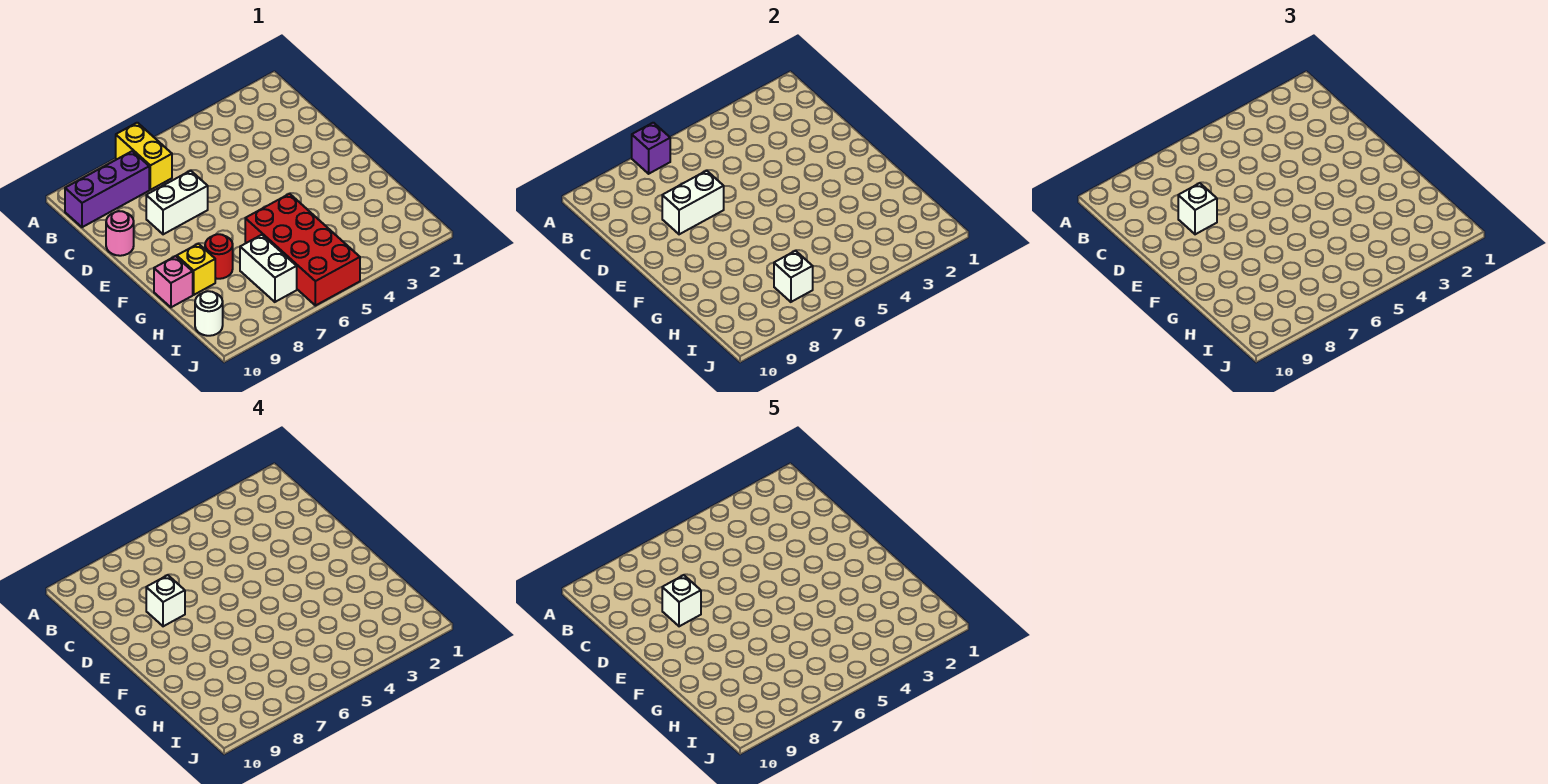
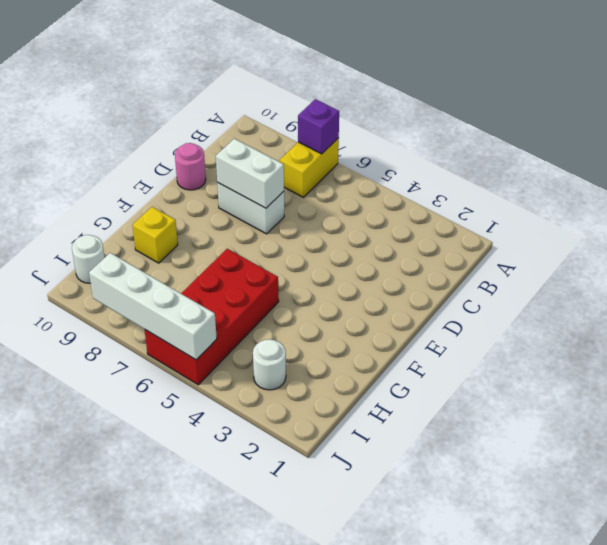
white 1x1 round brick [253,339,286,390] -> none
white 1x4 brick [89,253,217,360] -> none
none -> purple 1x3 brick [65,151,149,227]
none -> red 1x1 round brick [205,234,233,279]
none -> pink 1x1 brick [154,256,193,307]

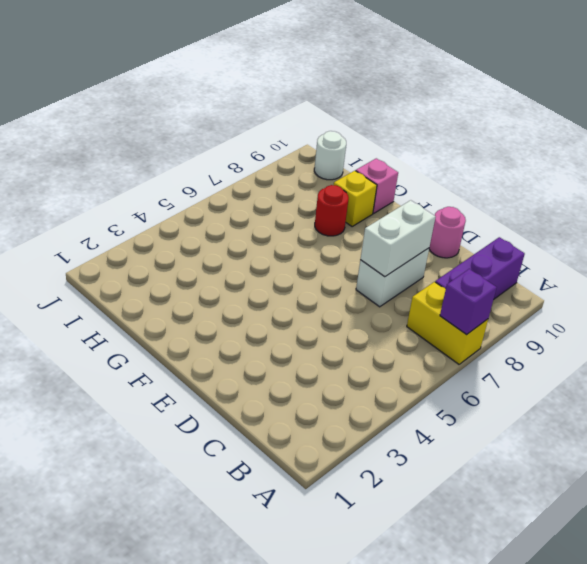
none -> red 2x4 brick [245,194,360,306]
none -> white 1x2 brick [240,235,297,302]
none -> white 1x1 brick [774,251,813,302]

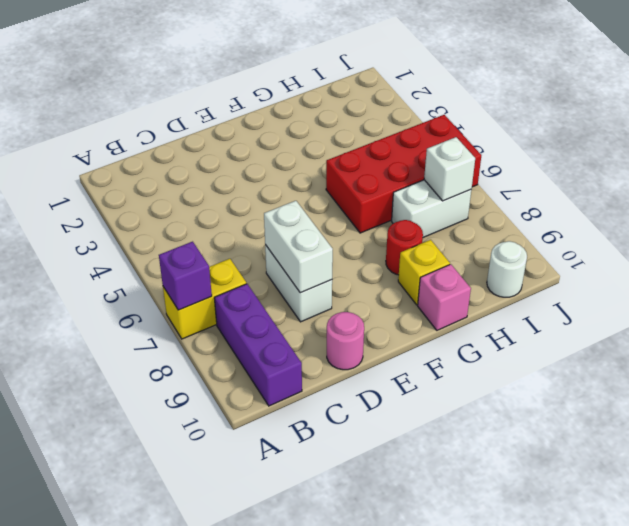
none -> white 1x1 brick [1178,183,1217,234]
none -> white 1x1 brick [146,575,185,626]
none -> white 1x1 brick [662,575,701,626]

